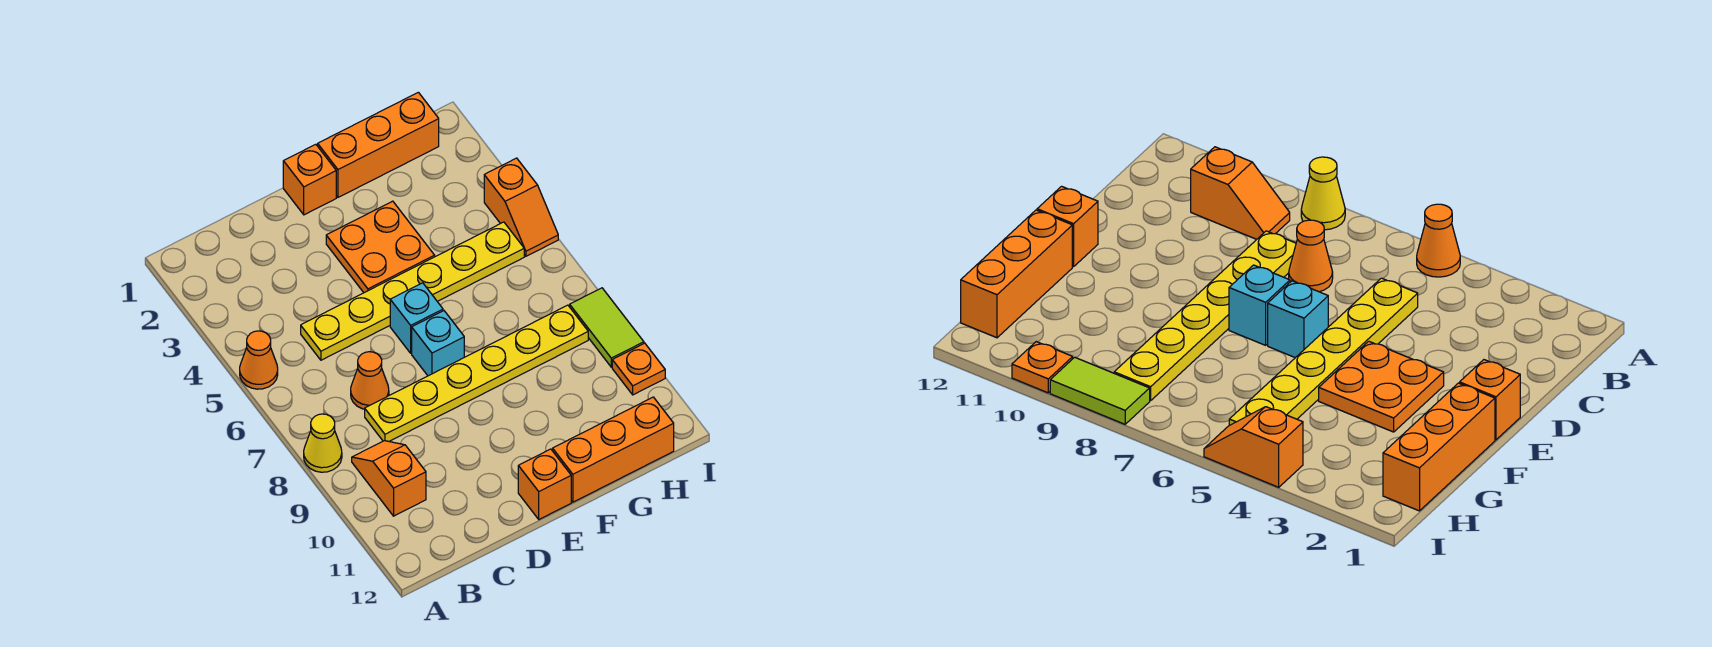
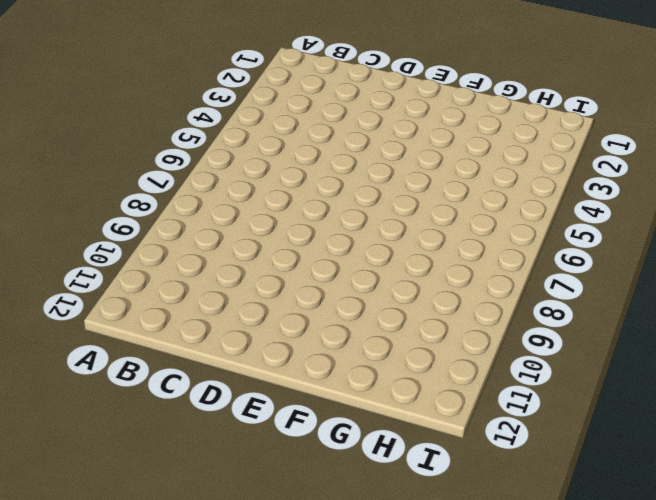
none -> orange 1x1 cone [240,331,278,389]
none -> yellow 1x1 cone [304,414,342,472]
none -> orange 1x2 slope [352,441,426,516]

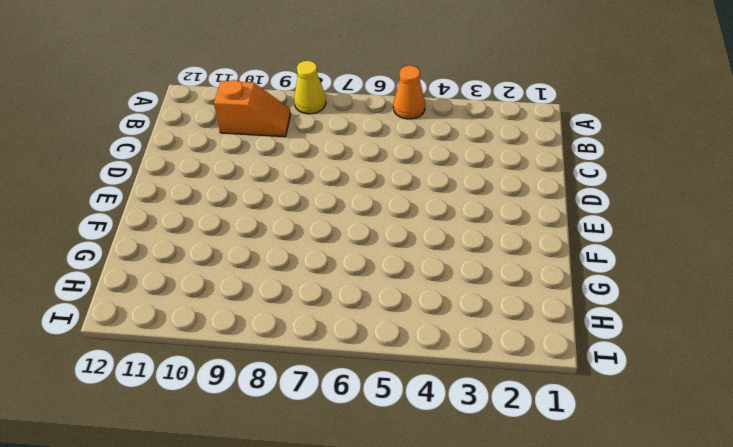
none -> yellow 1x6 plate [301,222,524,360]
none -> orange 1x1 cone [351,352,389,409]
none -> yellow 1x6 plate [365,305,588,441]

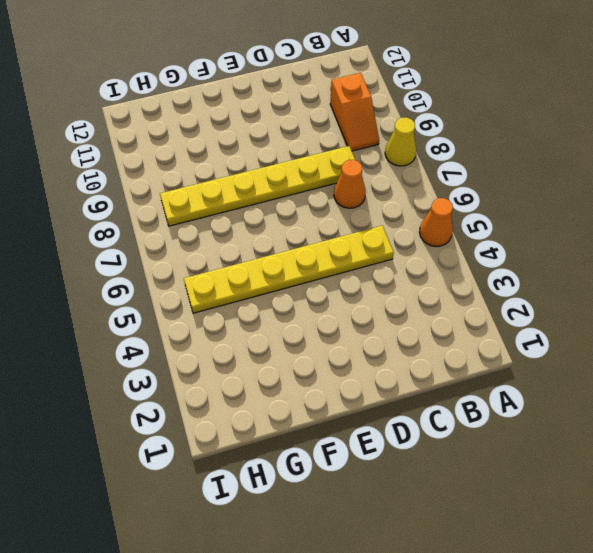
none -> orange 1x1 brick [283,144,336,215]
none -> orange 2x2 plate [326,201,435,293]
none -> cyan 1x1 brick [390,283,443,353]

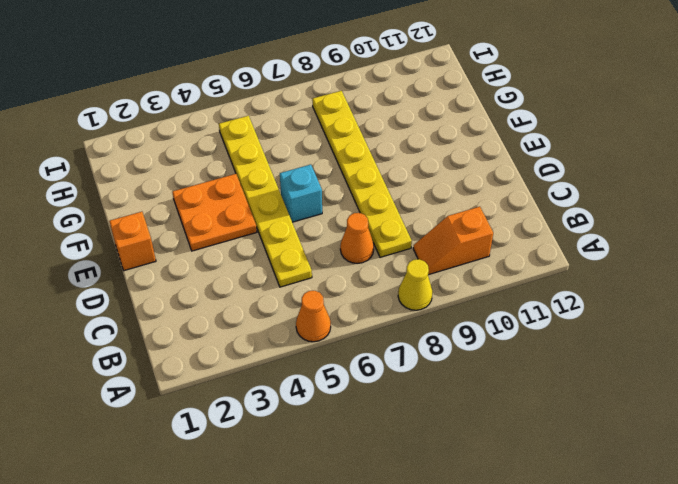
none -> cyan 1x1 brick [412,311,464,376]
none -> orange 1x1 brick [518,449,571,519]
none -> orange 1x3 brick [318,92,439,197]

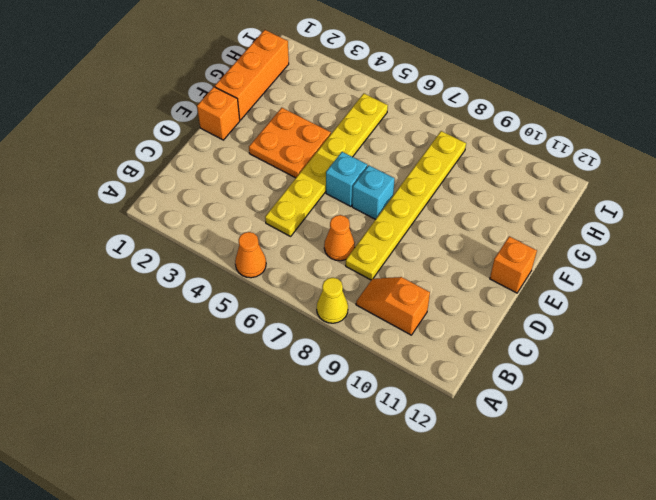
none -> orange 1x3 brick [553,397,674,502]
none -> orange 1x2 slope [484,158,558,256]
none -> lime 1x2 tile [570,288,644,367]

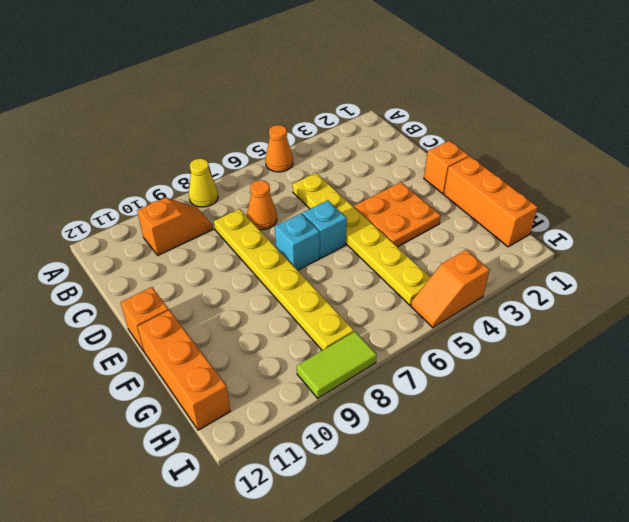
none -> orange 1x1 plate [612,343,665,395]

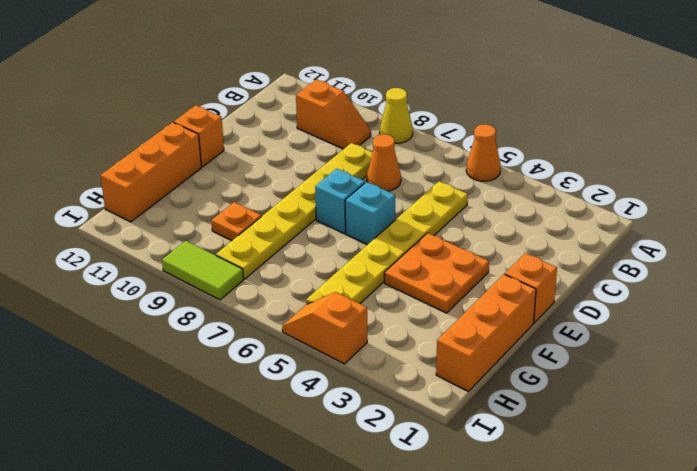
orange 1x1 plate [211,202,261,241] -> orange 1x1 plate moved to [612,343,665,395]

